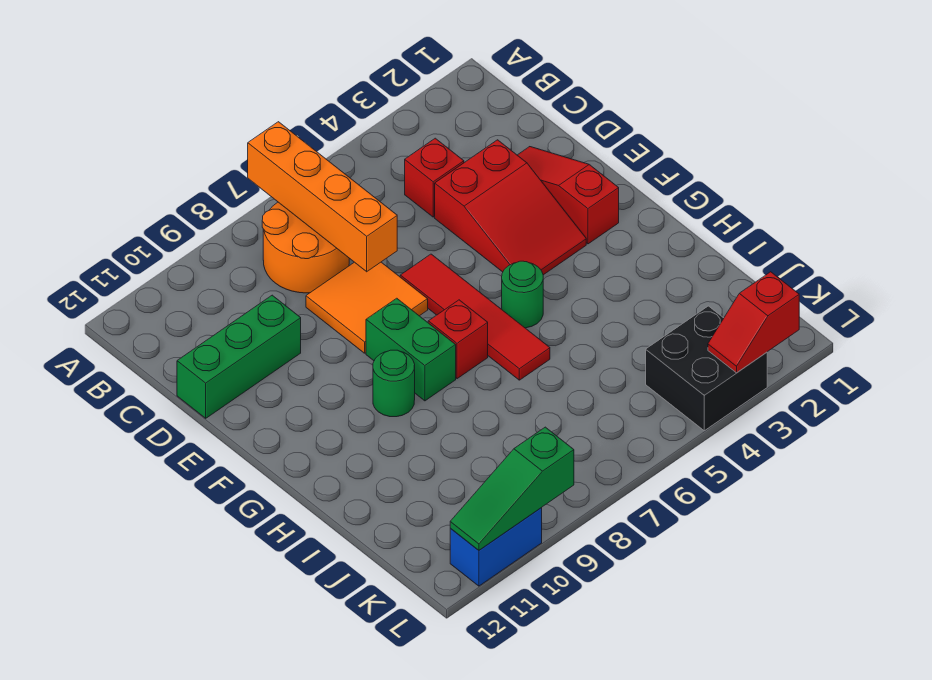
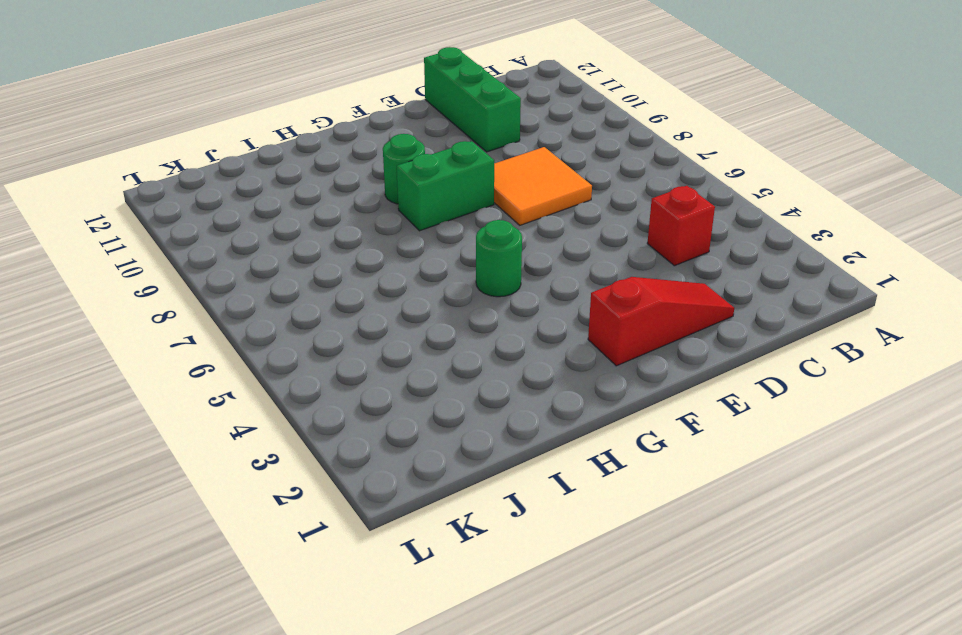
none -> orange 2x2 round brick [262,202,349,293]
none -> red 2x3 slope [435,140,586,275]
none -> red 1x4 tile [400,254,550,380]

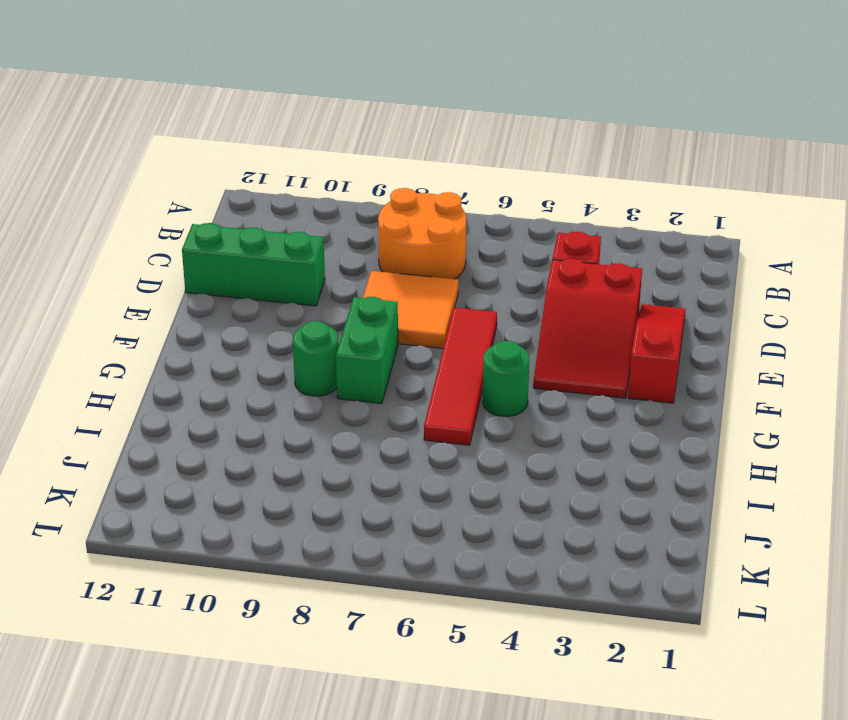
none -> red 1x1 brick [428,300,488,379]
none -> black 2x2 brick [646,306,767,431]
none -> blue 1x2 brick [450,508,542,586]

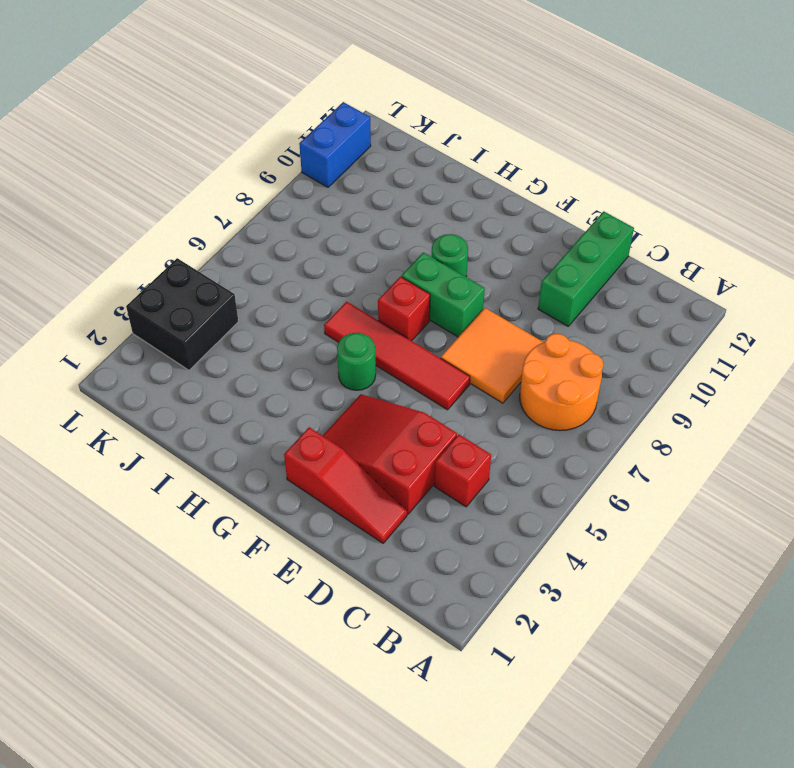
none -> orange 1x4 brick [248,122,397,272]
none -> red 1x2 slope [708,272,799,373]
none -> green 1x3 slope [450,427,574,550]

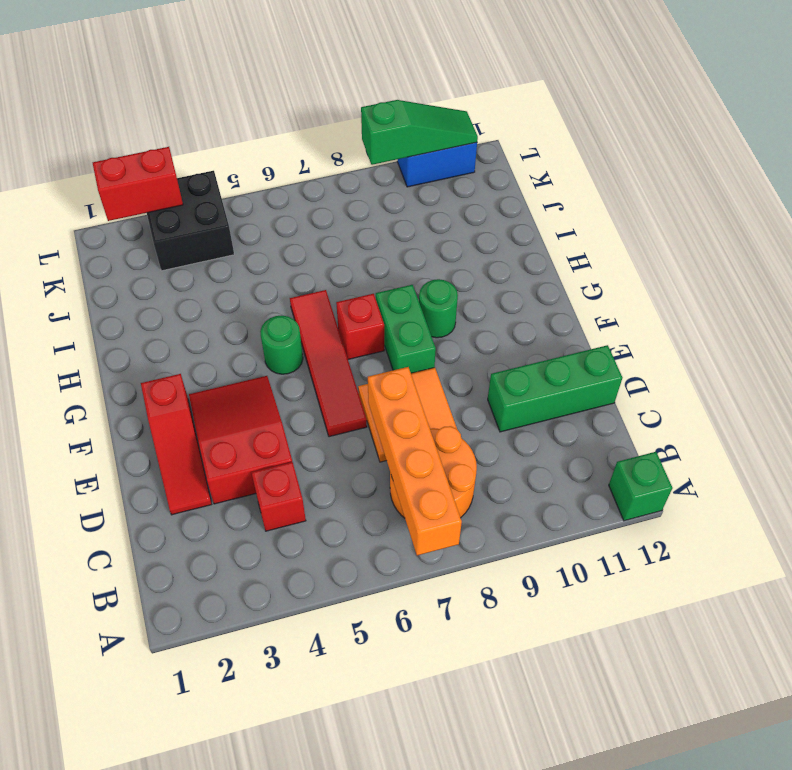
green 1x1 brick [609,452,672,521] -> none
red 1x2 brick [93,147,183,221] -> red 1x2 slope [708,272,799,373]

